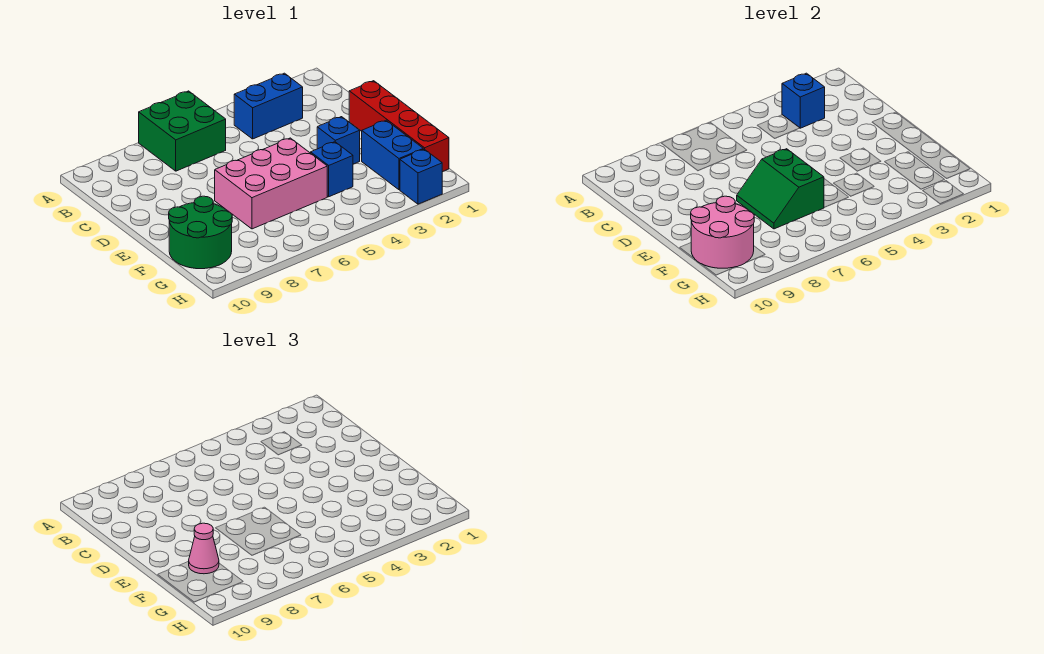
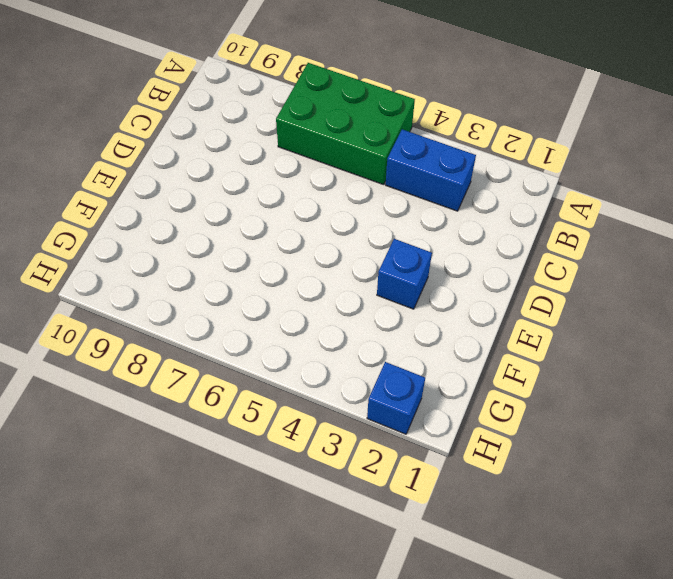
green 2x3 brick [276,63,415,185] -> green 2x2 brick [139,91,226,171]
none -> red 1x4 brick [349,81,449,172]
none -> pink 2x3 brick [215,138,327,229]
none -> blue 1x2 brick [362,120,423,190]

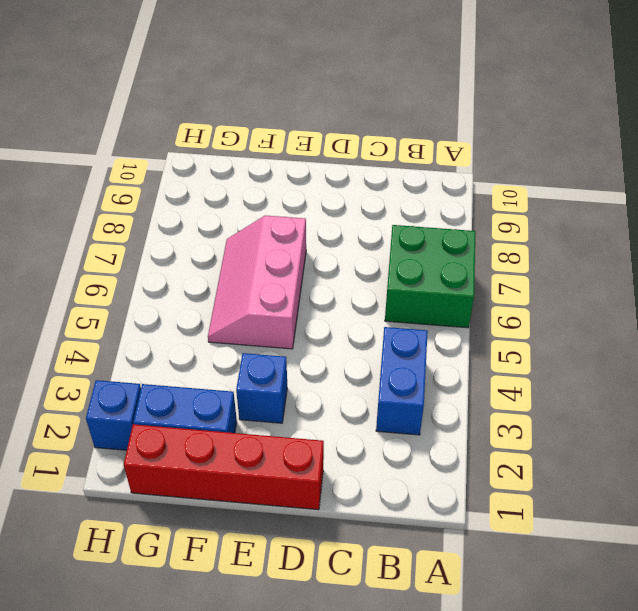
pink 2x3 slope [208,215,306,349] -> pink 2x3 brick [215,138,327,229]
none -> blue 1x1 brick [311,142,353,197]
none -> green 2x2 round brick [169,196,232,269]
none -> blue 1x1 brick [782,73,825,128]

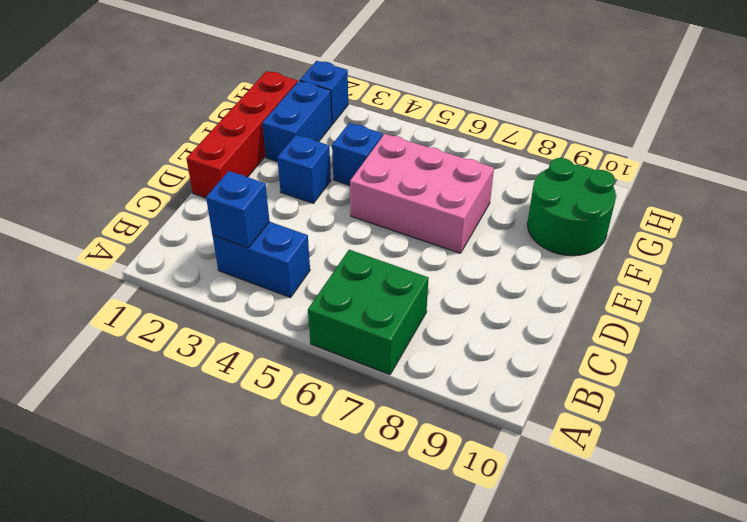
none -> green 2x2 slope [737,149,824,229]
none -> pink 2x2 round brick [691,196,754,268]
none -> pink 1x1 cone [189,523,219,574]

